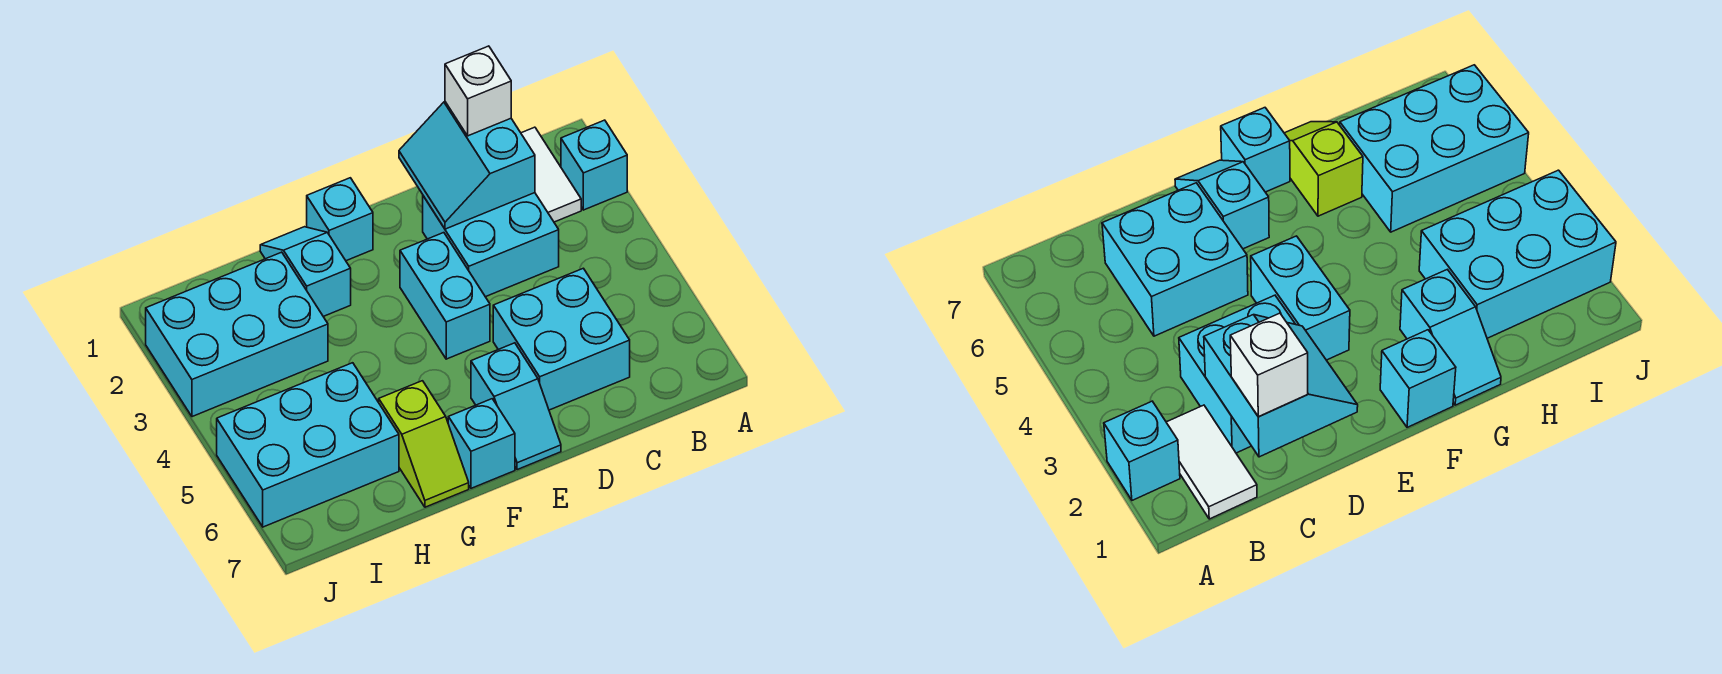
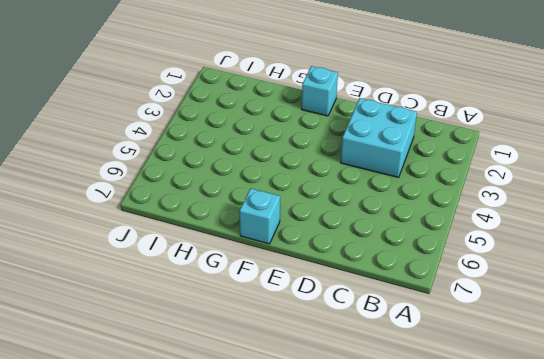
none -> cyan 1x1 brick [561,120,627,210]
none -> white 1x2 tile [521,127,581,222]
none -> cyan 2x2 brick [493,268,630,410]

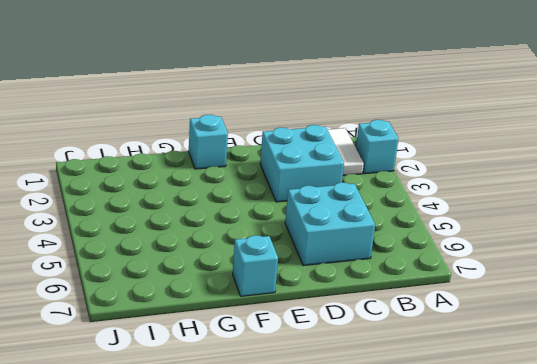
none -> cyan 1x2 brick [400,233,490,359]
none -> cyan 1x2 slope [471,343,561,470]
none -> cyan 1x2 slope [260,227,351,317]

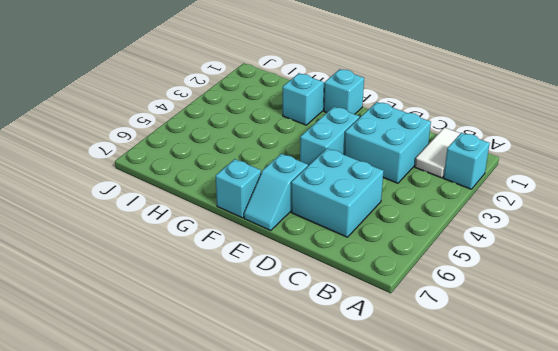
none -> lime 1x2 slope [379,381,469,507]
none -> cyan 2x3 brick [146,252,328,417]
none -> cyan 2x3 brick [217,363,399,527]

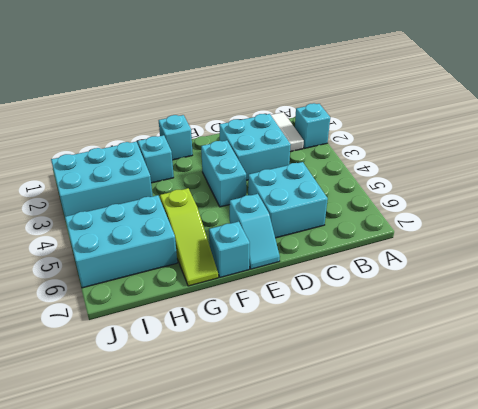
lime 1x3 slope [160,188,218,286] -> lime 1x2 slope [379,381,469,507]
none -> cyan 2x2 slope [399,102,535,229]
none -> white 1x1 brick [445,46,511,136]

